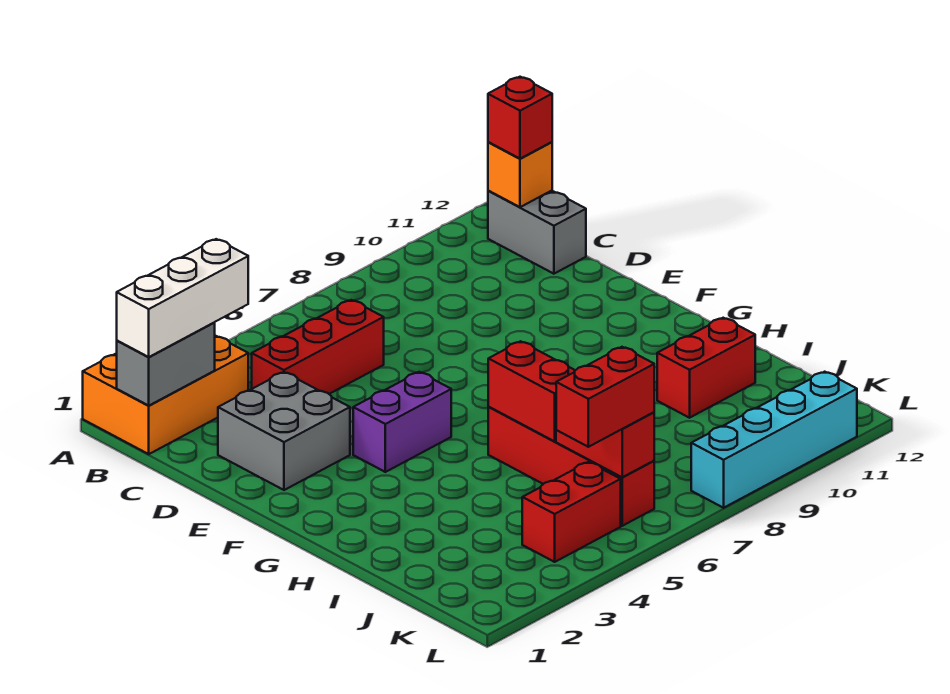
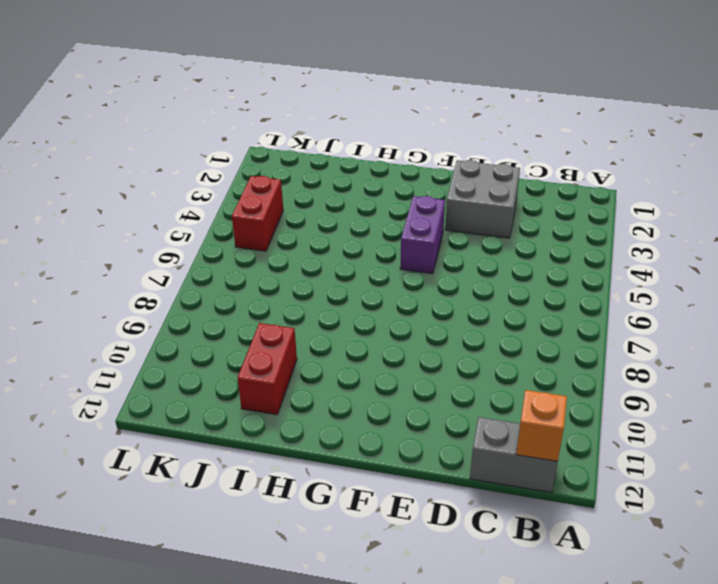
none -> orange 2x3 brick [83,336,248,454]
none -> red 1x3 brick [252,300,384,394]
none -> red 1x4 brick [488,407,654,526]

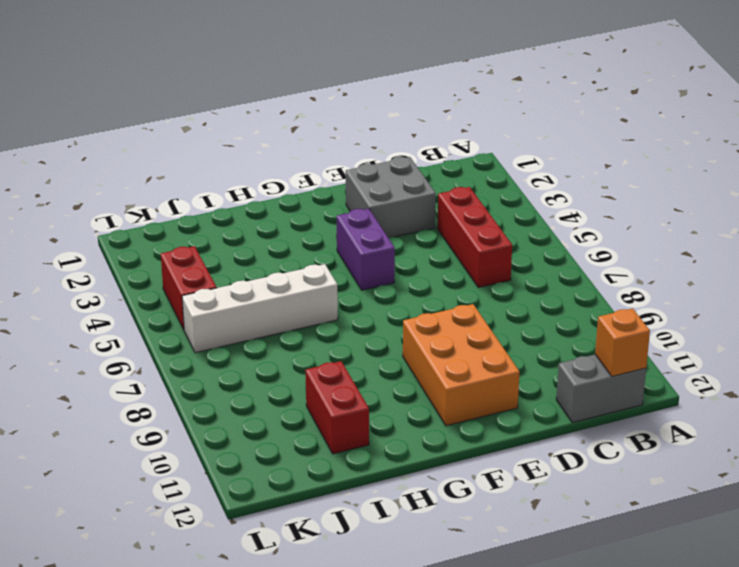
orange 2x3 brick [403,304,520,426] -> orange 2x3 brick moved to [83,336,248,454]
white 1x4 brick [182,264,338,353] -> red 1x4 brick [488,407,654,526]
none -> cyan 1x4 brick [691,372,857,508]
none -> grey 1x2 brick [117,322,215,405]
none -> red 1x2 brick [488,341,575,441]

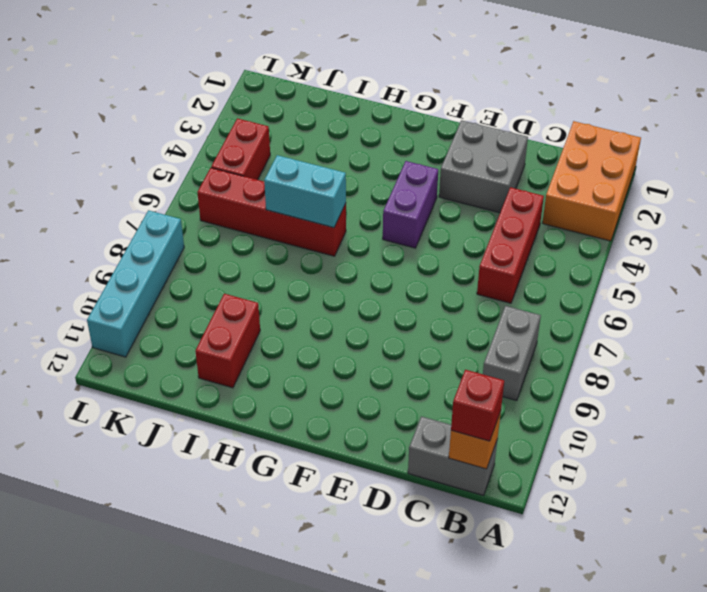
grey 1x2 brick [483,306,541,401] -> grey 1x2 brick moved to [117,322,215,405]
cyan 1x2 brick [264,155,346,228] -> red 1x2 brick [488,341,575,441]
none -> red 1x2 brick [556,412,654,477]
none -> white 1x3 brick [117,239,248,357]
none -> red 1x2 brick [556,347,654,447]

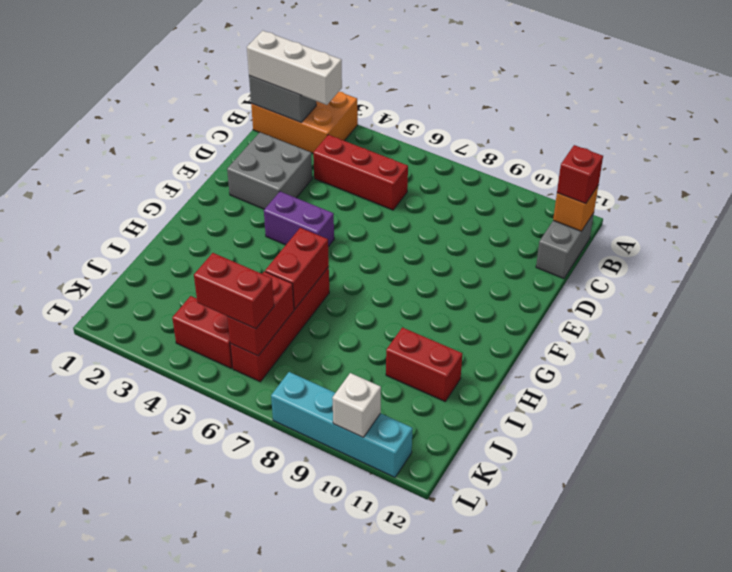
white 1x1 brick [332,373,381,437] -> none

